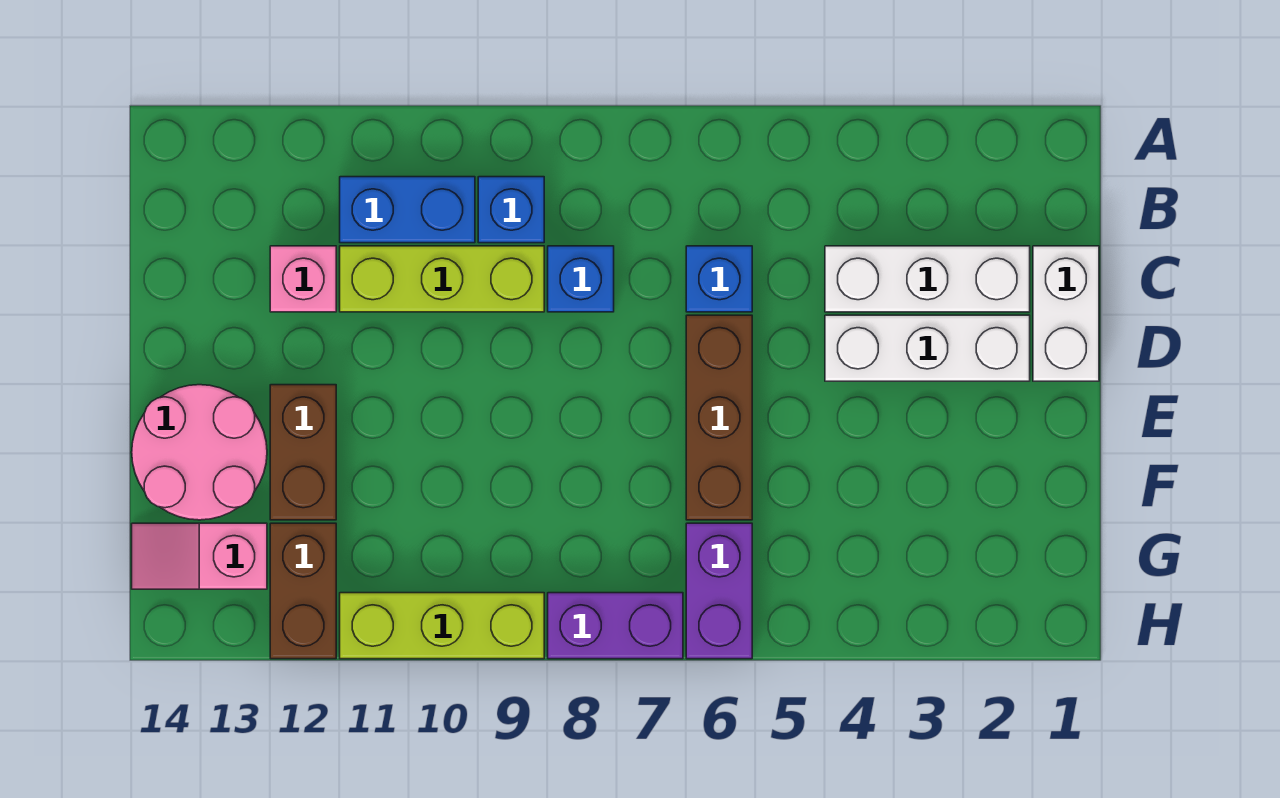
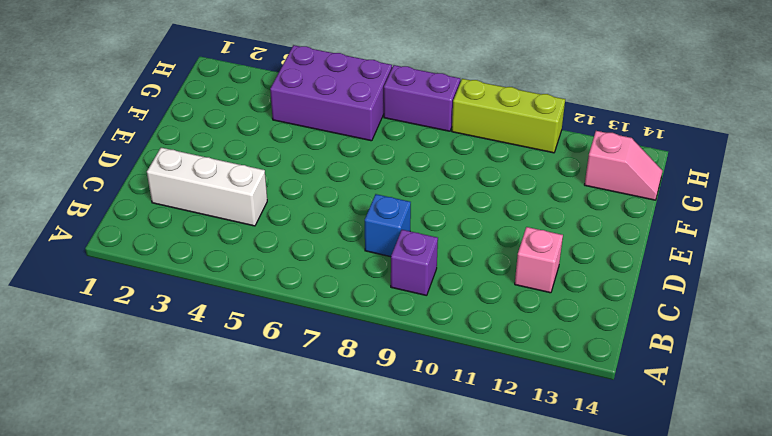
purple 1x1 brick [391,230,438,296] -> blue 1x1 brick [478,177,544,243]
purple 2x3 brick [270,45,392,141] -> purple 1x2 brick [686,523,752,659]
none -> blue 1x2 brick [340,177,475,243]
none -> white 1x2 brick [1033,246,1099,381]
none -> blue 1x1 brick [686,246,752,312]

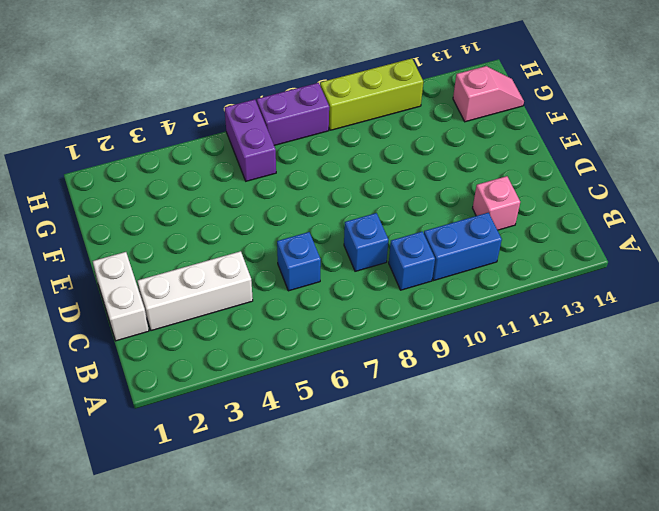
none -> lime 1x3 brick [340,246,544,312]
none -> white 1x3 brick [825,315,1030,381]
none -> brown 1x3 brick [686,315,752,520]

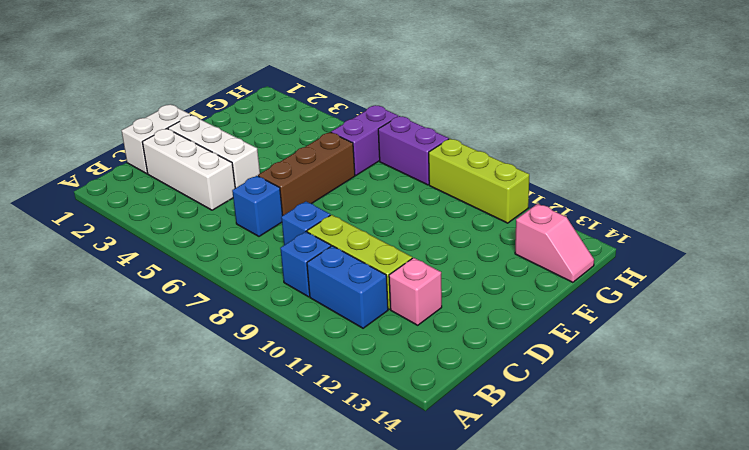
none -> brown 1x2 brick [270,385,336,520]
none -> pink 2x2 round brick [132,385,267,520]
none -> brown 1x2 brick [270,523,336,659]

